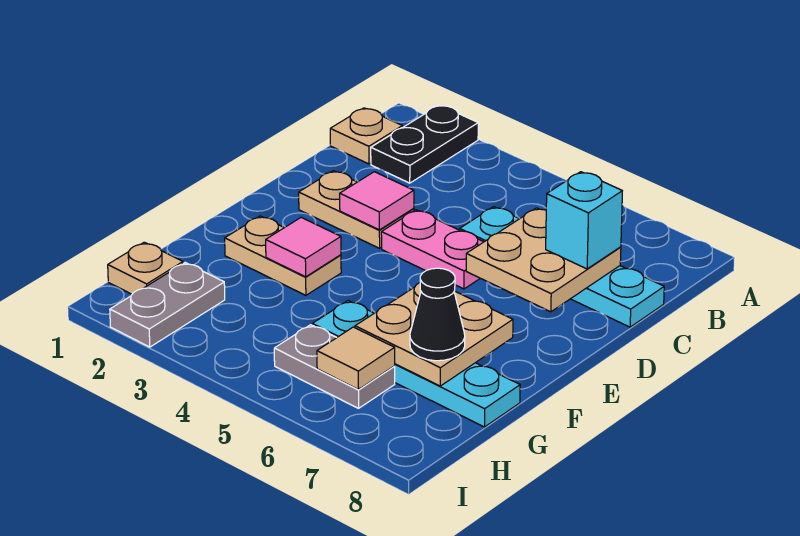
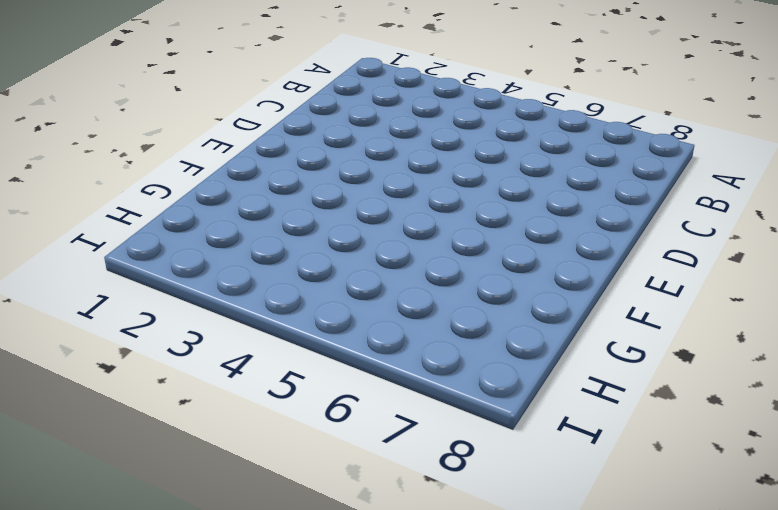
none -> black 1x2 plate [371,105,478,183]
none -> tan 1x1 plate [330,108,403,164]
none -> cyan 1x4 plate [460,207,664,327]

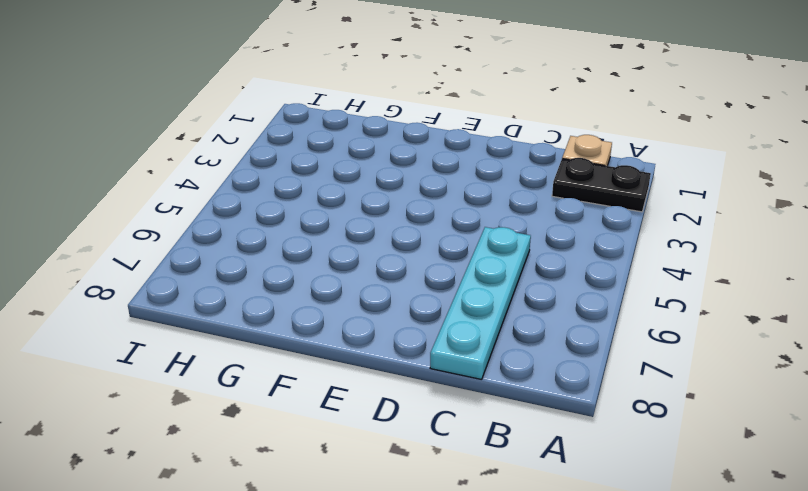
none -> tan 1x2 plate [299,171,414,248]
none -> pink 1x2 plate [381,210,483,289]
none -> tan 1x2 plate [225,216,341,295]

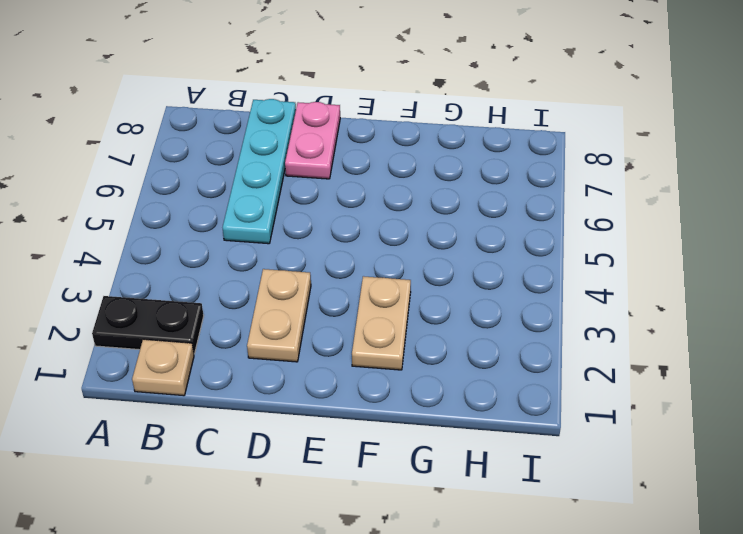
pink 1x2 plate [285,102,340,179] -> pink 1x2 plate moved to [381,210,483,289]
none -> cyan 1x4 plate [312,301,520,427]
none -> tan 1x1 plate [108,242,183,294]
none -> grey 1x2 plate [110,263,225,347]

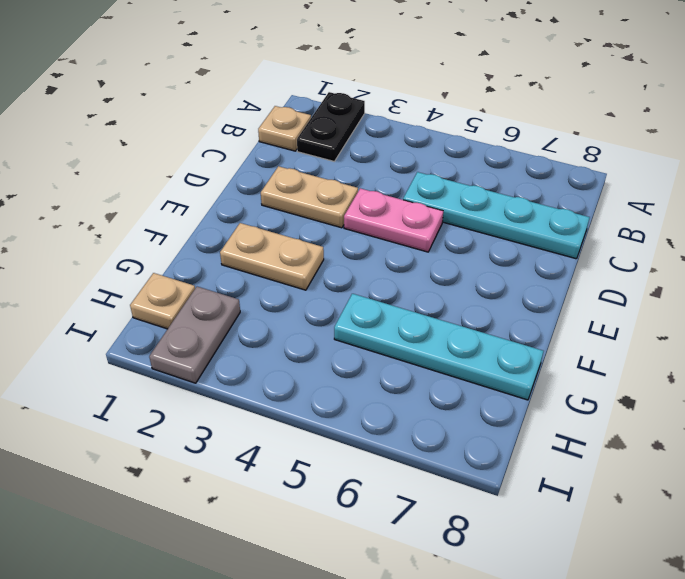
none -> grey 1x2 plate [274,325,395,408]
none -> tan 2x2 plate [466,208,621,312]
none -> pink 1x1 tile [340,172,414,230]

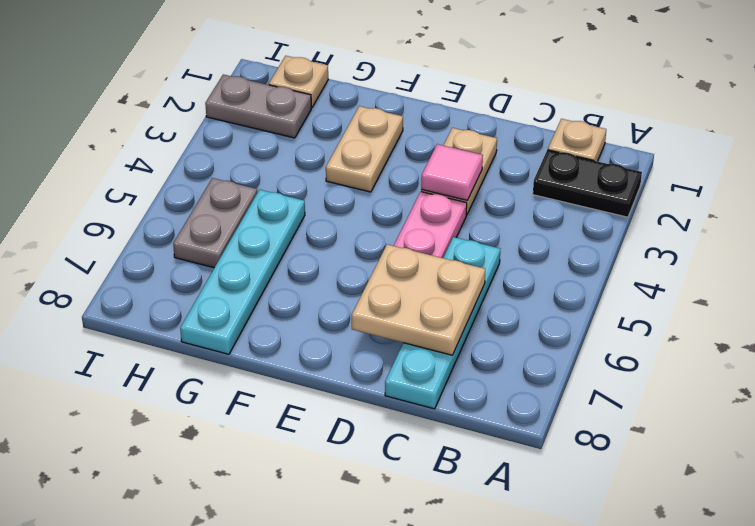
none -> pink 1x1 tile [266,217,341,277]
none -> tan 2x2 plate [355,283,513,386]
none -> tan 1x1 tile [317,327,395,390]

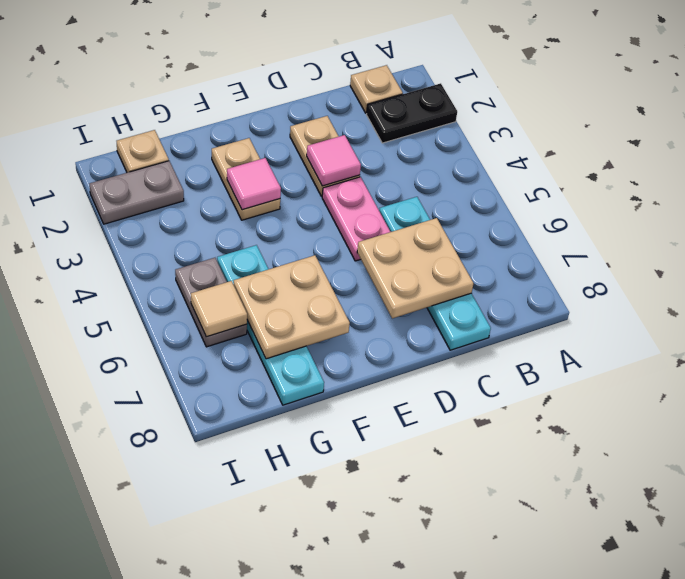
none -> cyan 1x1 brick [546,172,622,269]
none -> black 1x1 cone [410,268,465,361]

